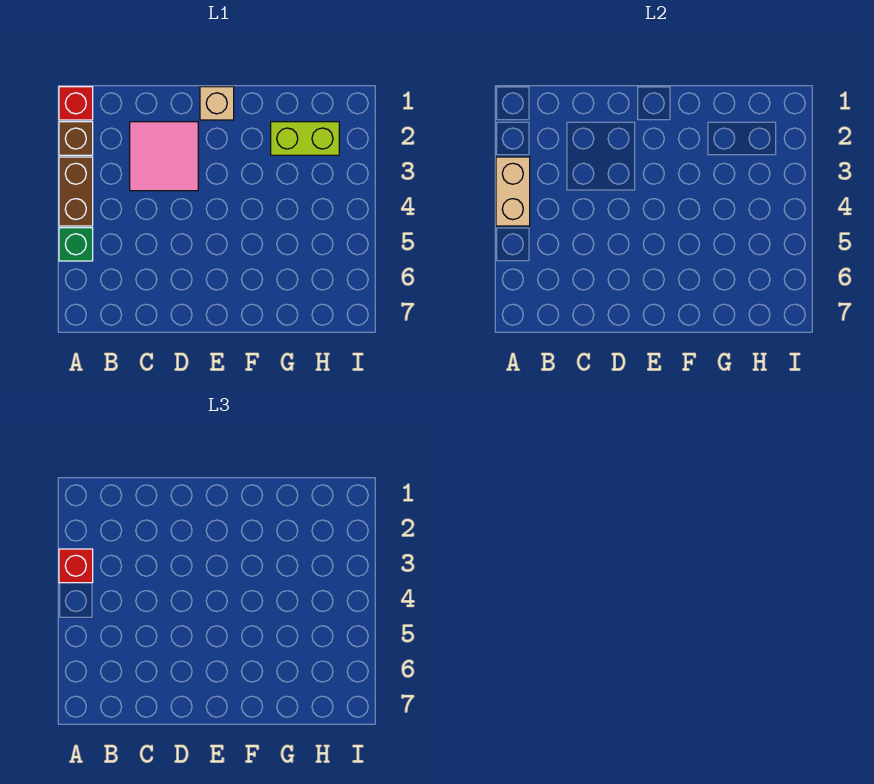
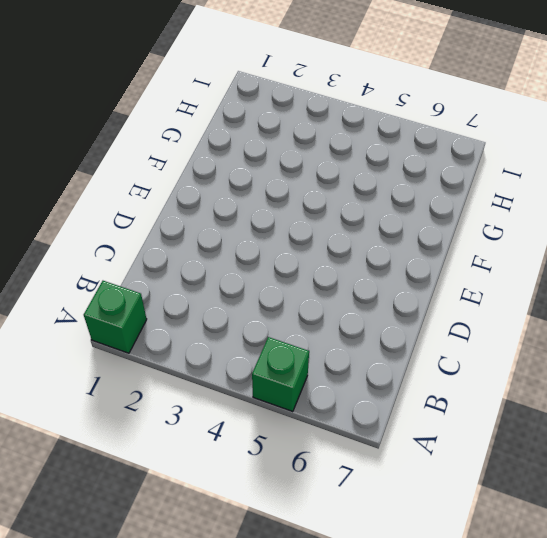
green 1x1 brick [84,281,147,353] -> red 1x1 brick [59,87,93,120]
none -> brown 1x1 brick [59,122,93,155]
none -> brown 1x2 brick [59,157,93,226]

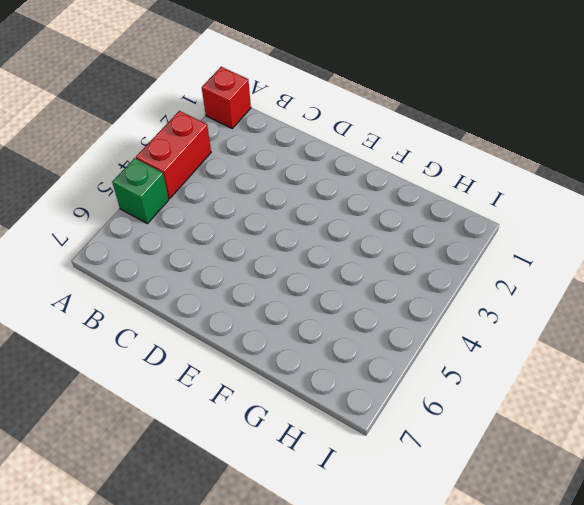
red 1x2 brick [136,111,211,198] -> brown 1x2 brick [59,157,93,226]
none -> brown 1x1 brick [59,122,93,155]
none -> pink 2x2 tile [130,122,198,191]

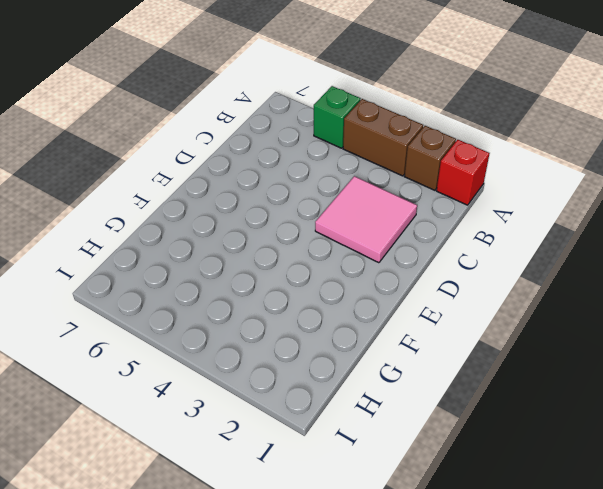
none -> tan 1x1 brick [200,87,234,120]
none -> lime 1x2 brick [271,122,339,155]

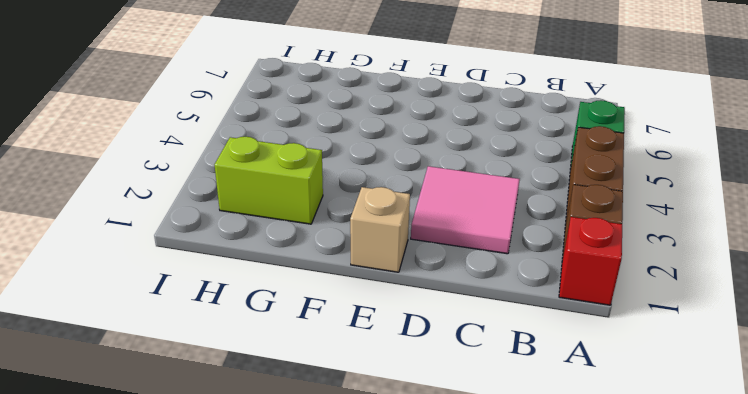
none -> tan 1x2 brick [496,157,530,226]
none -> red 1x1 brick [59,549,93,583]

